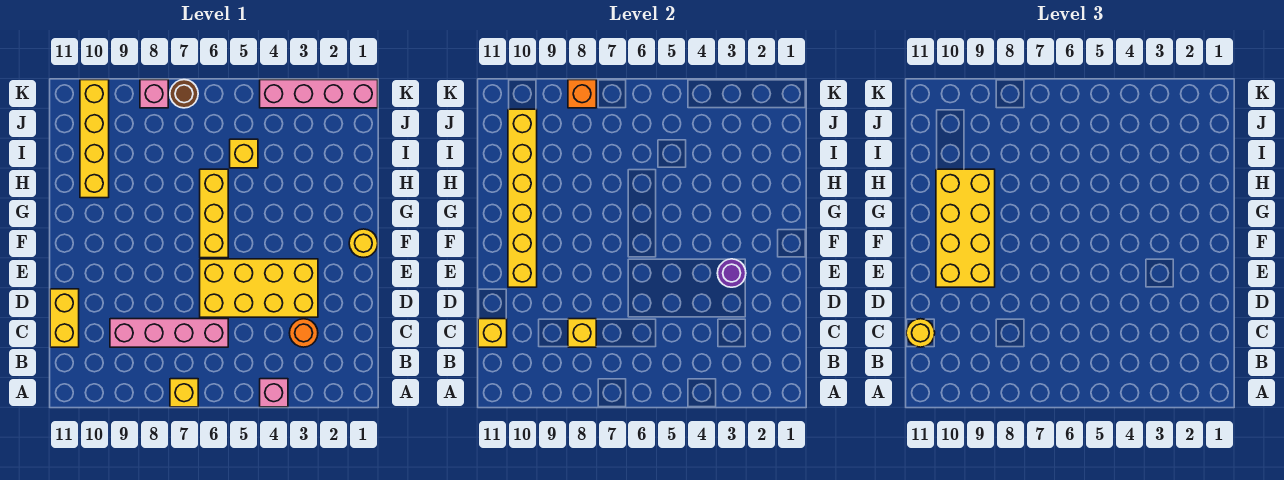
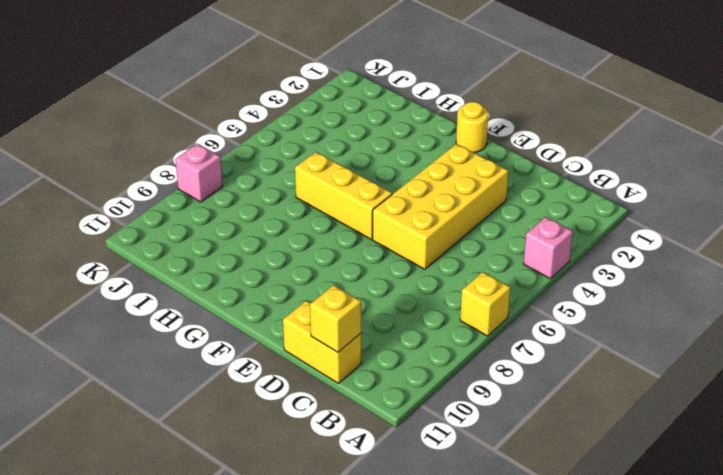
none -> orange 1x1 round brick [290,319,318,347]
none -> pink 1x4 brick [110,319,228,347]
none -> yellow 1x4 brick [80,80,109,198]

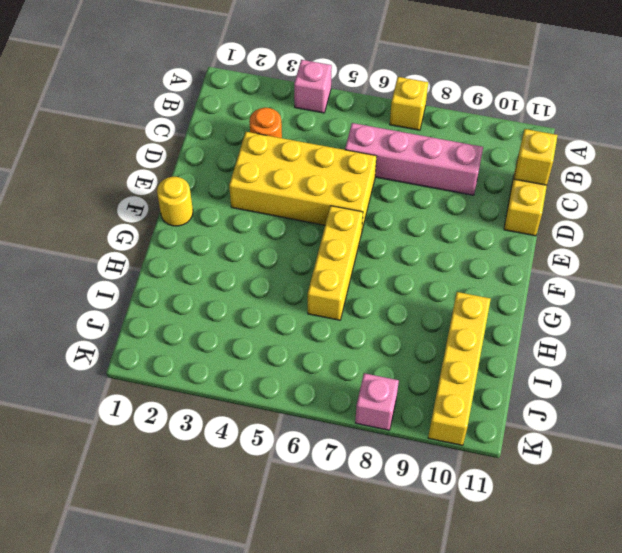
none -> yellow 1x1 brick [230,139,258,168]
none -> pink 1x4 brick [260,80,378,108]
none -> brown 1x1 round brick [170,80,198,108]

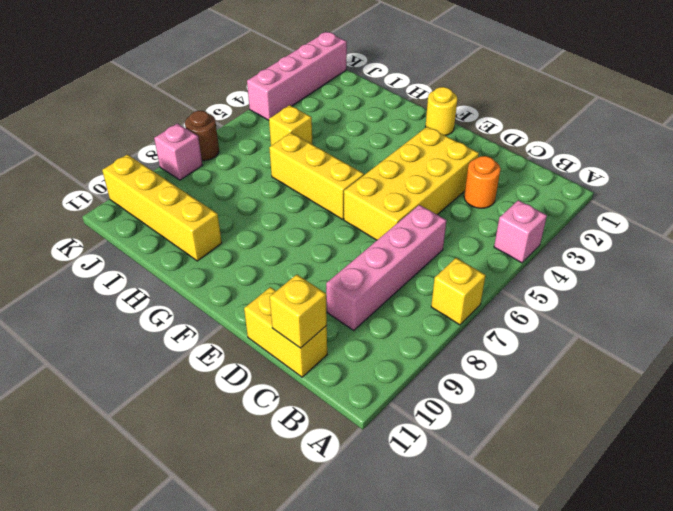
none -> yellow 1x1 brick [568,319,596,347]
none -> purple 1x1 round brick [717,259,746,287]
none -> yellow 1x6 brick [508,109,537,287]

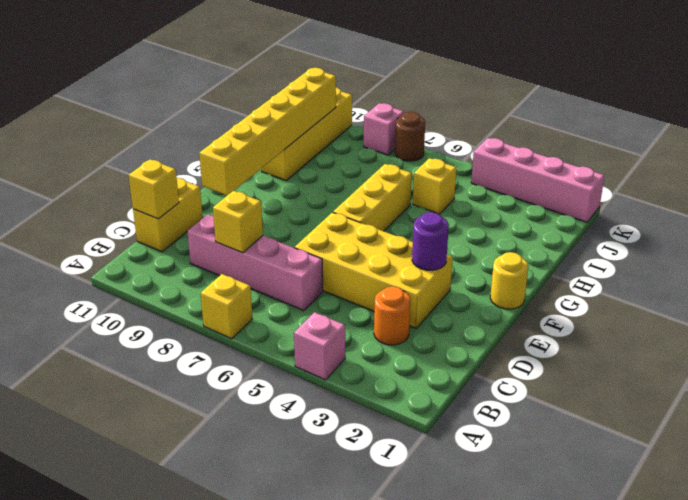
none -> orange 1x1 brick [568,80,596,108]
none -> yellow 1x1 round brick [906,319,935,347]
none -> yellow 2x4 brick [936,169,995,287]

